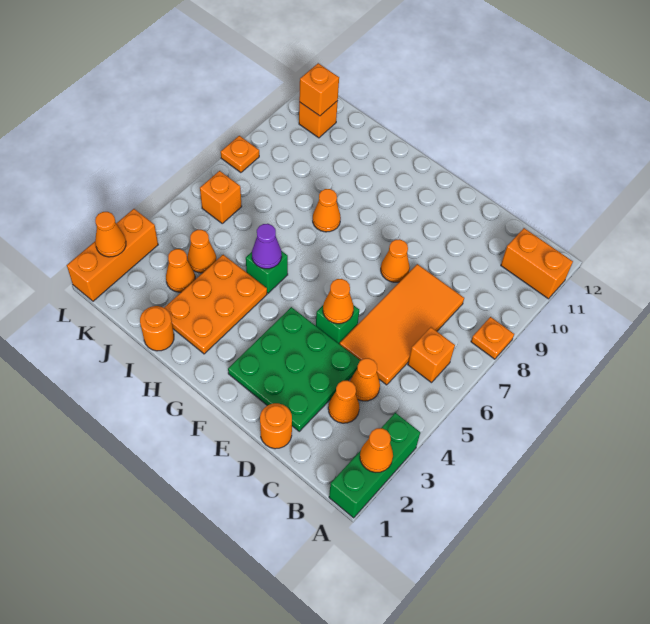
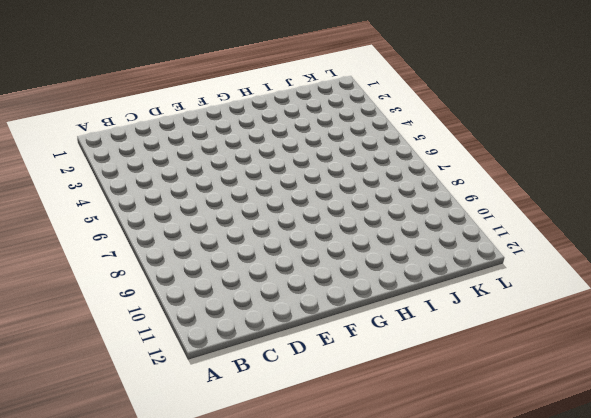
none -> green 1x3 brick [329,413,420,518]
none -> orange 1x1 plate [471,317,514,359]
none -> orange 1x2 brick [501,228,573,299]

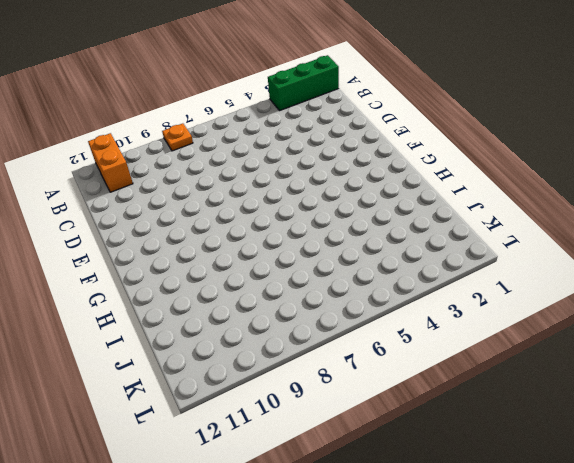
none -> orange 1x1 brick [408,327,455,383]
none -> orange 1x1 cone [328,380,359,423]
none -> orange 1x1 cone [350,358,380,401]

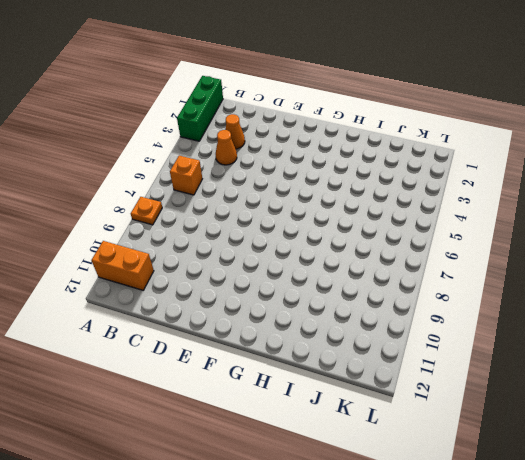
none -> orange 2x4 tile [340,264,464,385]
none -> orange 1x1 round brick [260,403,292,449]
none -> green 3x3 plate [228,307,361,431]

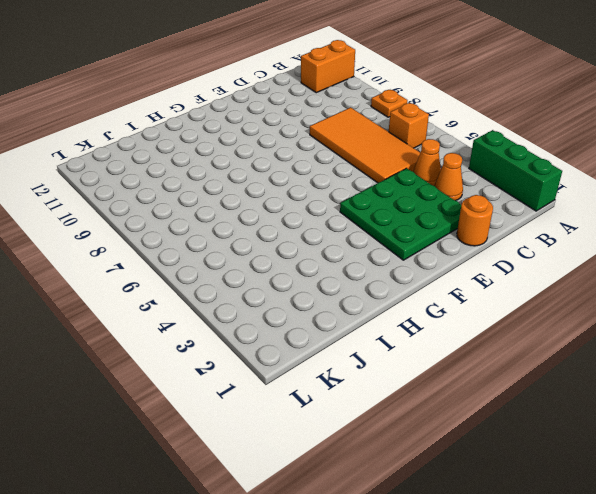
none -> green 1x1 brick [316,305,359,344]
none -> orange 1x1 cone [381,239,410,282]
none -> orange 2x3 plate [164,255,267,354]

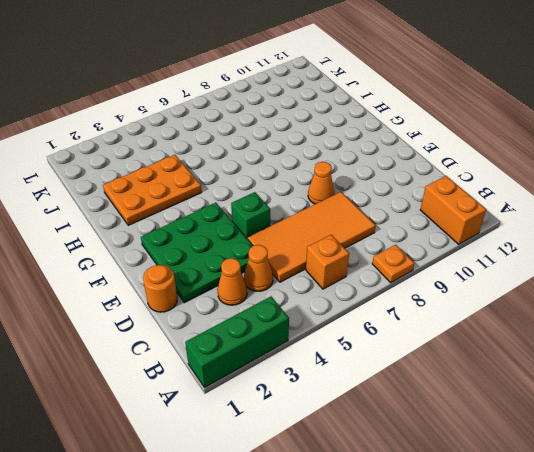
none -> green 1x1 brick [246,251,288,293]
none -> orange 1x1 cone [313,189,341,232]
none -> orange 1x1 round brick [140,306,174,351]

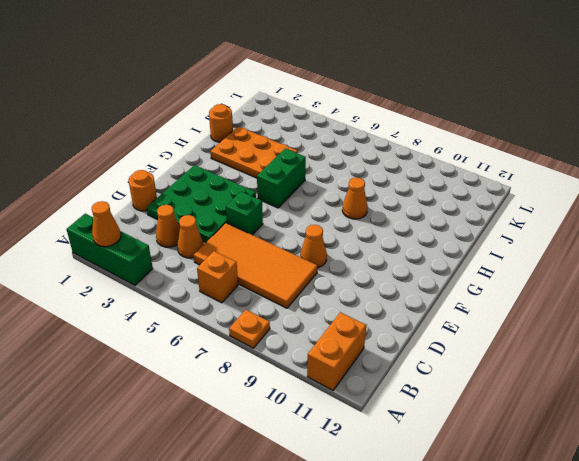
green 1x2 brick [257,149,306,208] -> green 1x1 brick [246,251,288,293]
none -> orange 1x1 cone [166,249,195,292]
none -> orange 1x1 cone [187,230,216,273]
none -> orange 1x1 brick [200,171,242,223]

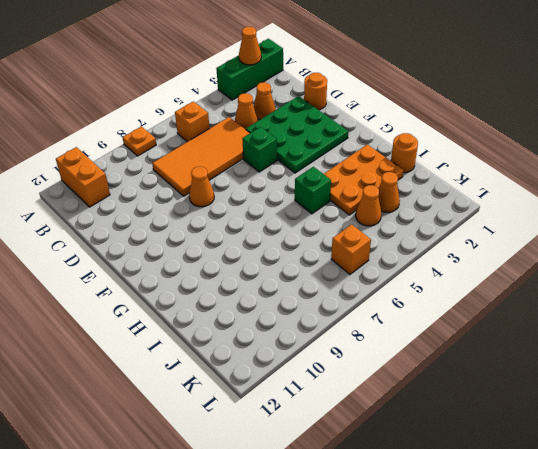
none -> orange 1x1 cone [313,189,341,232]
none -> orange 1x1 brick [299,101,338,138]
none -> orange 1x3 brick [67,209,158,301]

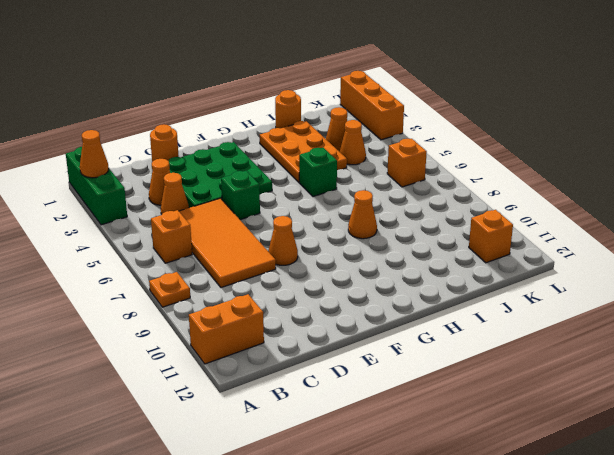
none -> orange 1x1 plate [221,136,259,173]
none -> orange 1x1 cone [323,279,354,324]
none -> purple 1x1 cone [252,224,282,269]

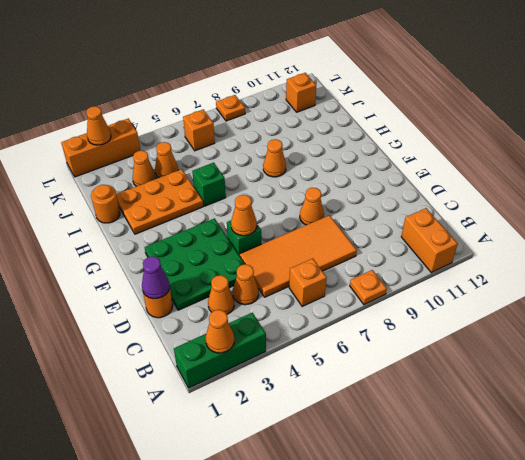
purple 1x1 cone [142,256,170,299] -> purple 1x1 cone moved to [252,224,282,269]
none -> orange 1x1 brick [299,63,339,116]

